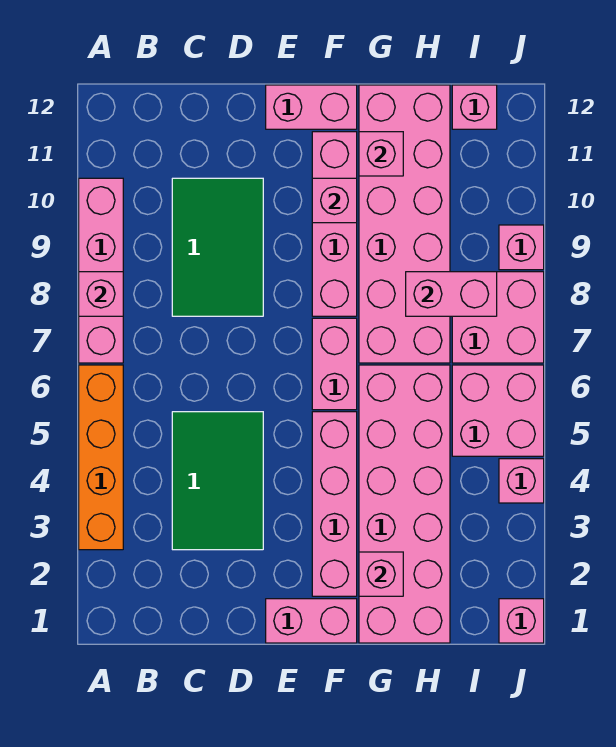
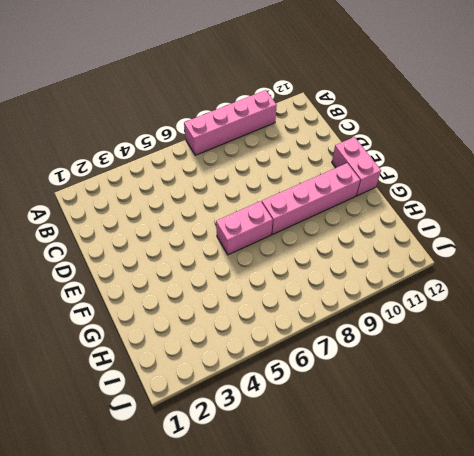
none -> orange 1x4 brick [79,365,123,550]
none -> green 2x3 tile [172,412,263,550]
none -> green 2x3 tile [172,178,263,316]

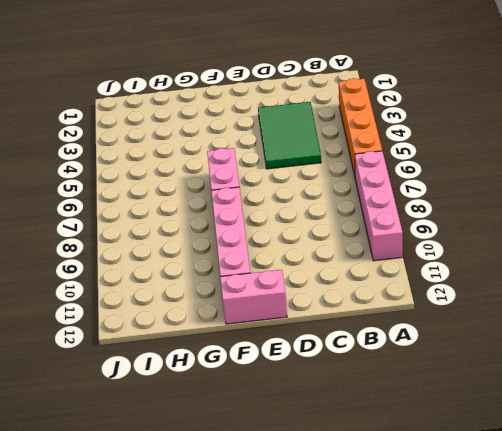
none -> green 2x3 tile [172,178,263,316]
none -> pink 1x2 brick [266,599,357,643]
none -> pink 1x4 brick [312,412,357,596]

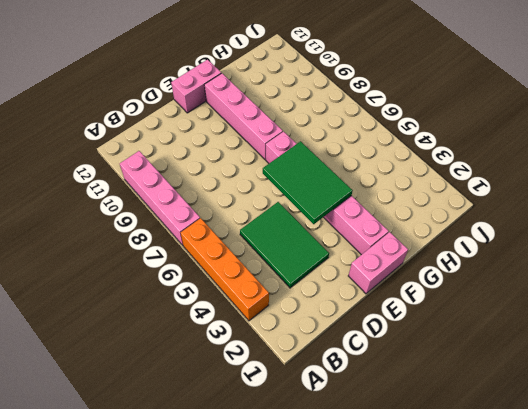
green 2x3 tile [263,141,353,224] -> green 2x3 tile moved to [172,178,263,316]
none -> pink 2x6 brick [359,365,450,643]
none -> pink 2x6 brick [359,85,450,363]
none -> pink 2x2 brick [452,365,544,456]

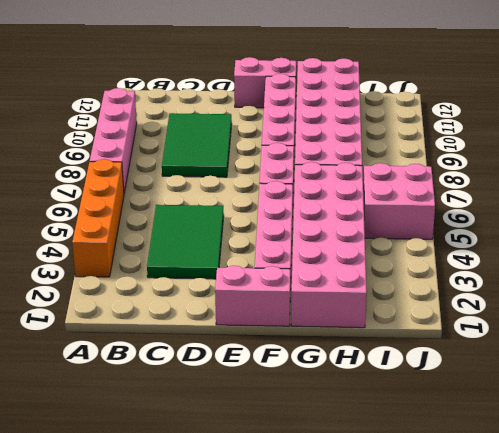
none -> pink 2x2 brick [452,272,544,363]
none -> pink 1x1 brick [452,85,497,129]
none -> pink 1x1 brick [499,599,544,643]

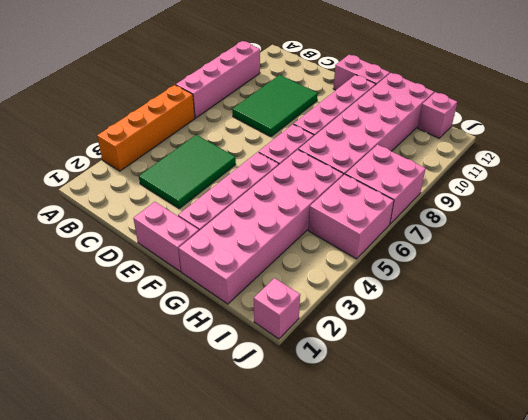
none -> pink 1x1 brick [499,459,544,503]
none -> pink 1x1 brick [499,225,544,270]
none -> pink 1x1 brick [79,272,123,316]

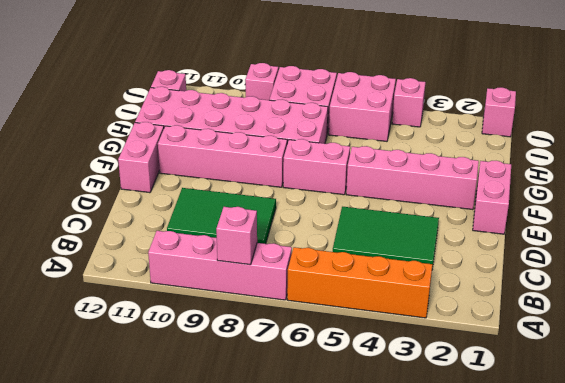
none -> pink 2x6 brick [359,365,450,643]
none -> pink 1x1 brick [312,178,357,223]
none -> pink 1x1 brick [359,552,403,596]

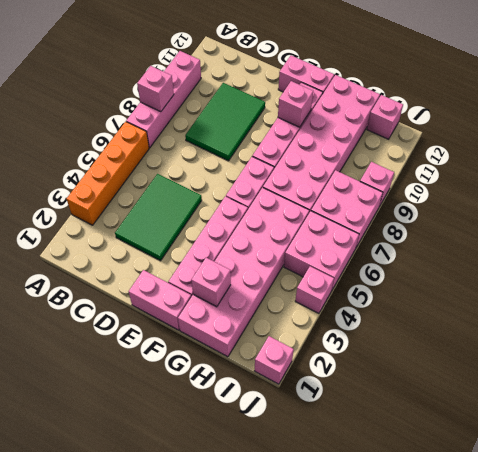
none -> pink 1x1 brick [359,132,403,176]
none -> pink 1x2 brick [406,272,497,316]

